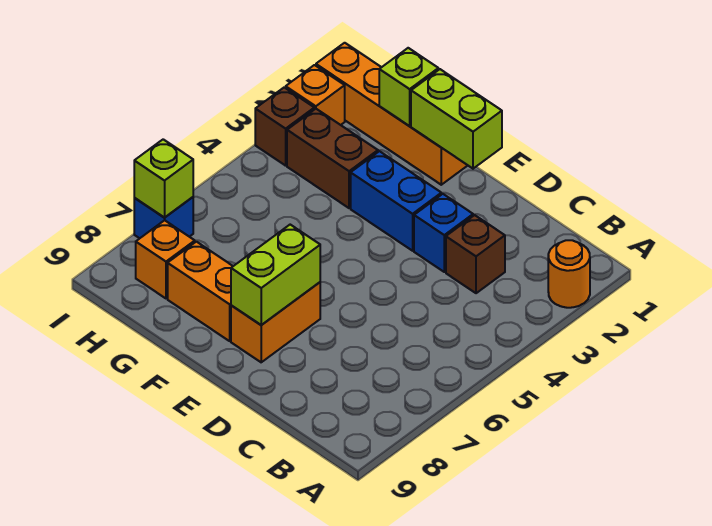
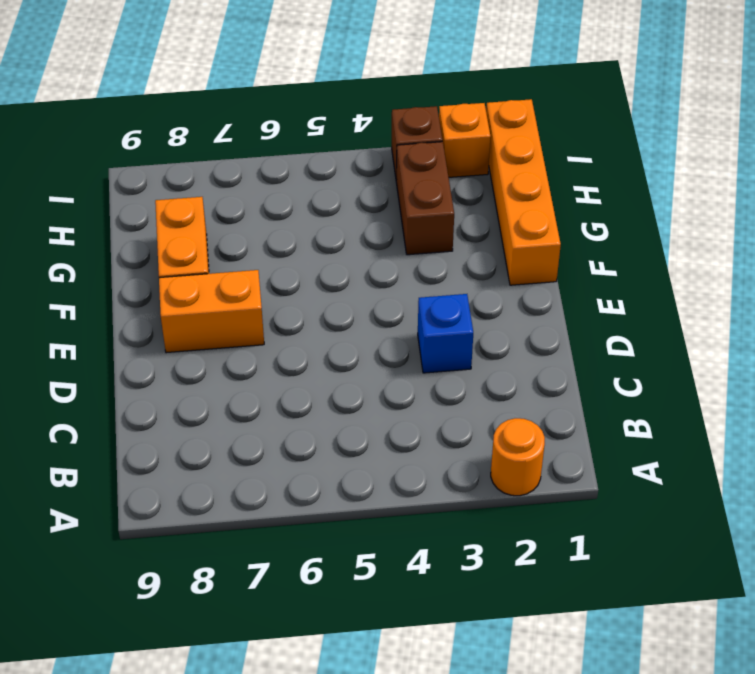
none -> brown 1x1 brick [446,215,505,293]
none -> blue 1x2 brick [351,151,441,251]
none -> orange 1x1 brick [136,220,195,298]

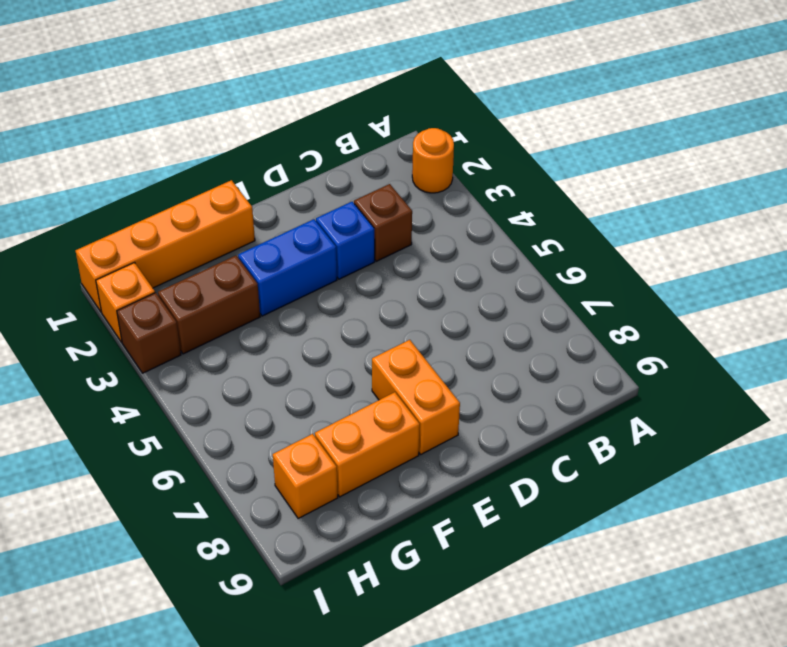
none -> blue 1x1 brick [134,197,193,238]
none -> lime 1x2 brick [411,69,502,169]
none -> lime 1x2 brick [231,225,320,325]

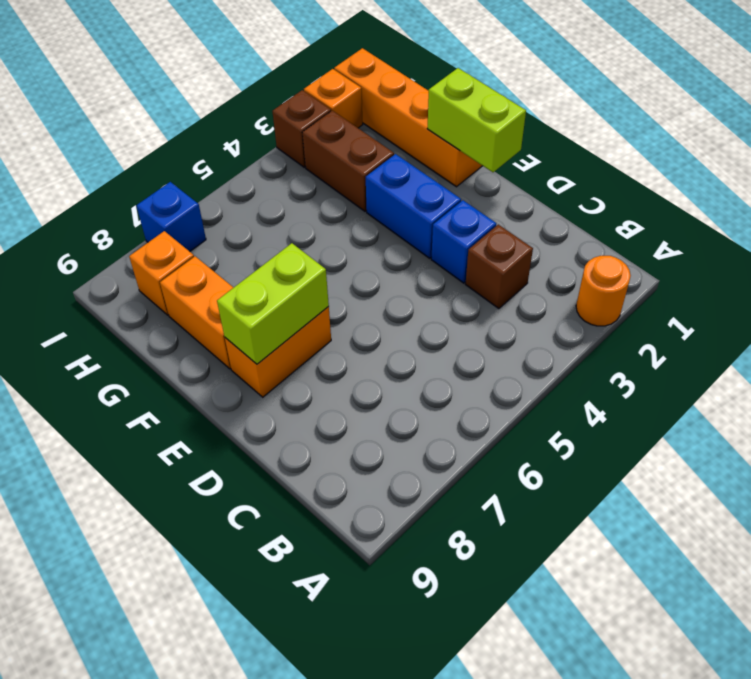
none -> lime 1x1 brick [379,48,438,126]
none -> lime 1x1 brick [134,139,193,217]

